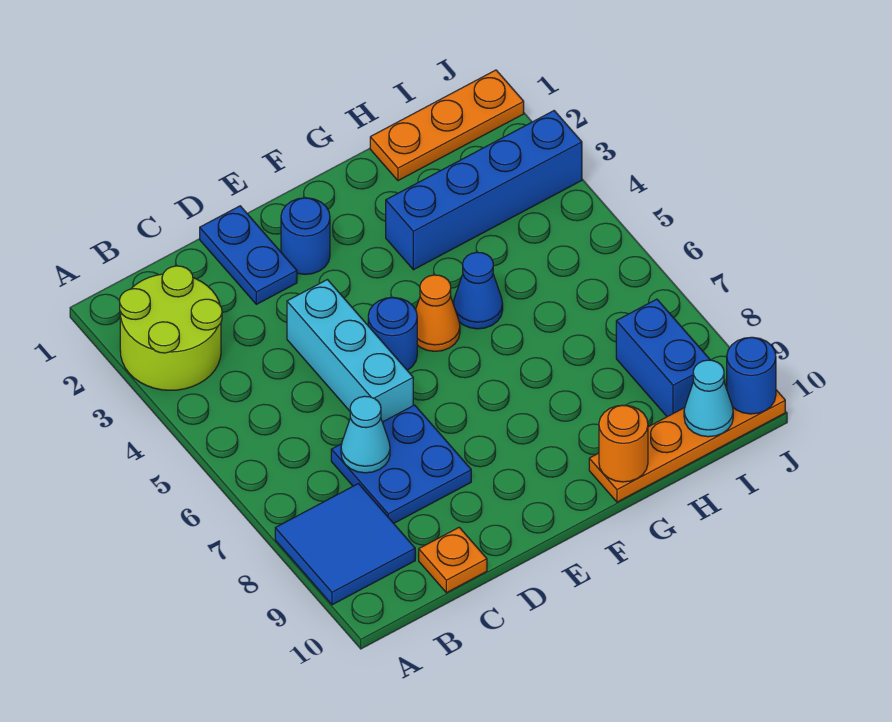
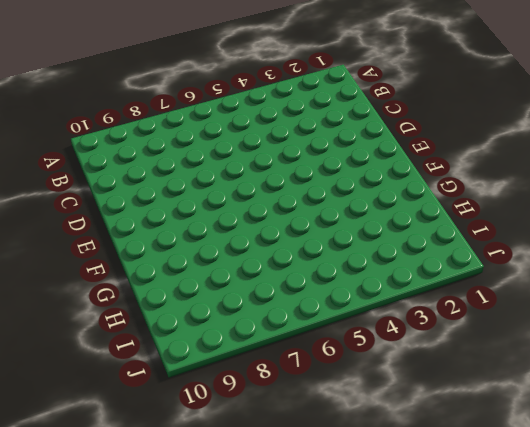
none -> lime 2x2 round brick [120,266,222,390]
none -> blue 2x2 tile [275,484,415,605]
none -> blue 2x2 plate [331,405,471,523]

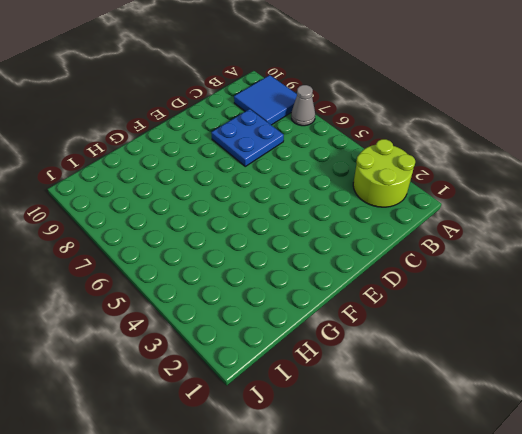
grey 1x1 cone [291,85,315,126] -> none
none -> orange 1x1 plate [419,527,487,593]
none -> blue 1x2 plate [200,206,297,304]
none -> cyan 1x3 brick [287,280,413,422]

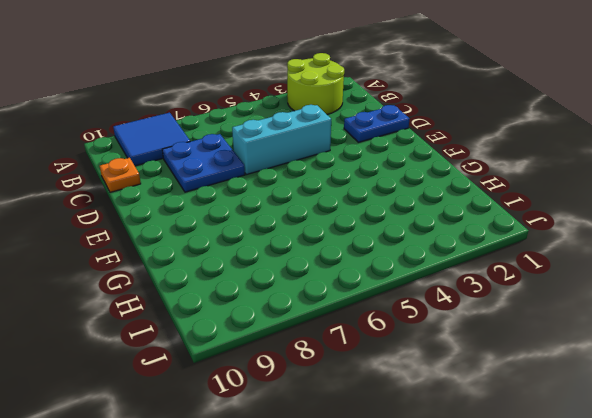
none -> blue 1x1 round brick [281,198,330,274]
none -> blue 1x1 round brick [368,297,417,370]
none -> orange 1x1 cone [416,275,460,351]

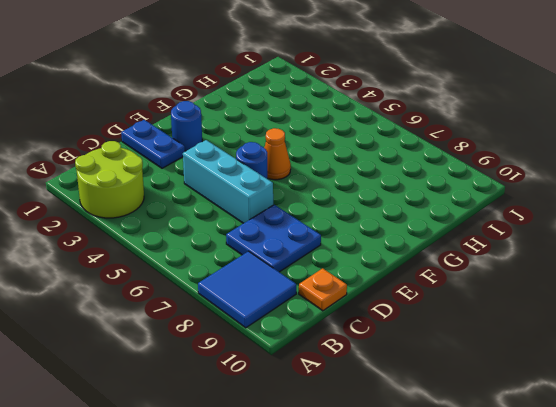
none -> blue 1x4 brick [386,111,582,270]
none -> blue 1x1 cone [453,252,503,329]
none -> orange 1x4 plate [589,385,785,502]

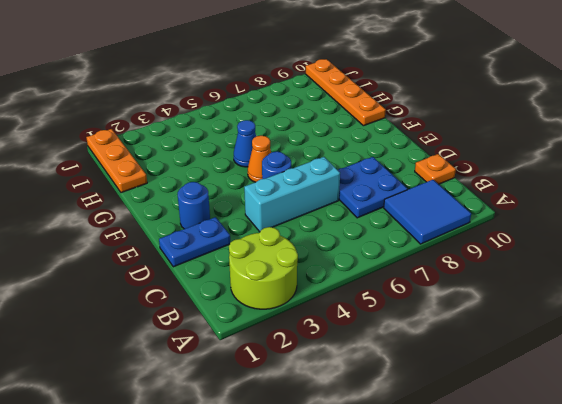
none -> blue 1x4 brick [386,111,582,270]
none -> blue 1x2 brick [616,299,710,417]
none -> cyan 1x1 cone [341,396,390,473]

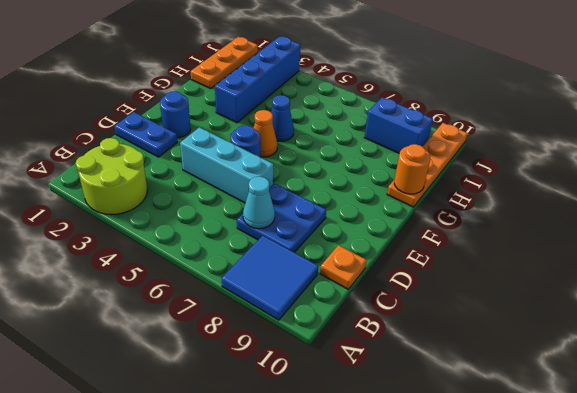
none -> cyan 1x1 cone [684,360,733,437]
none -> blue 1x1 round brick [727,337,776,414]

